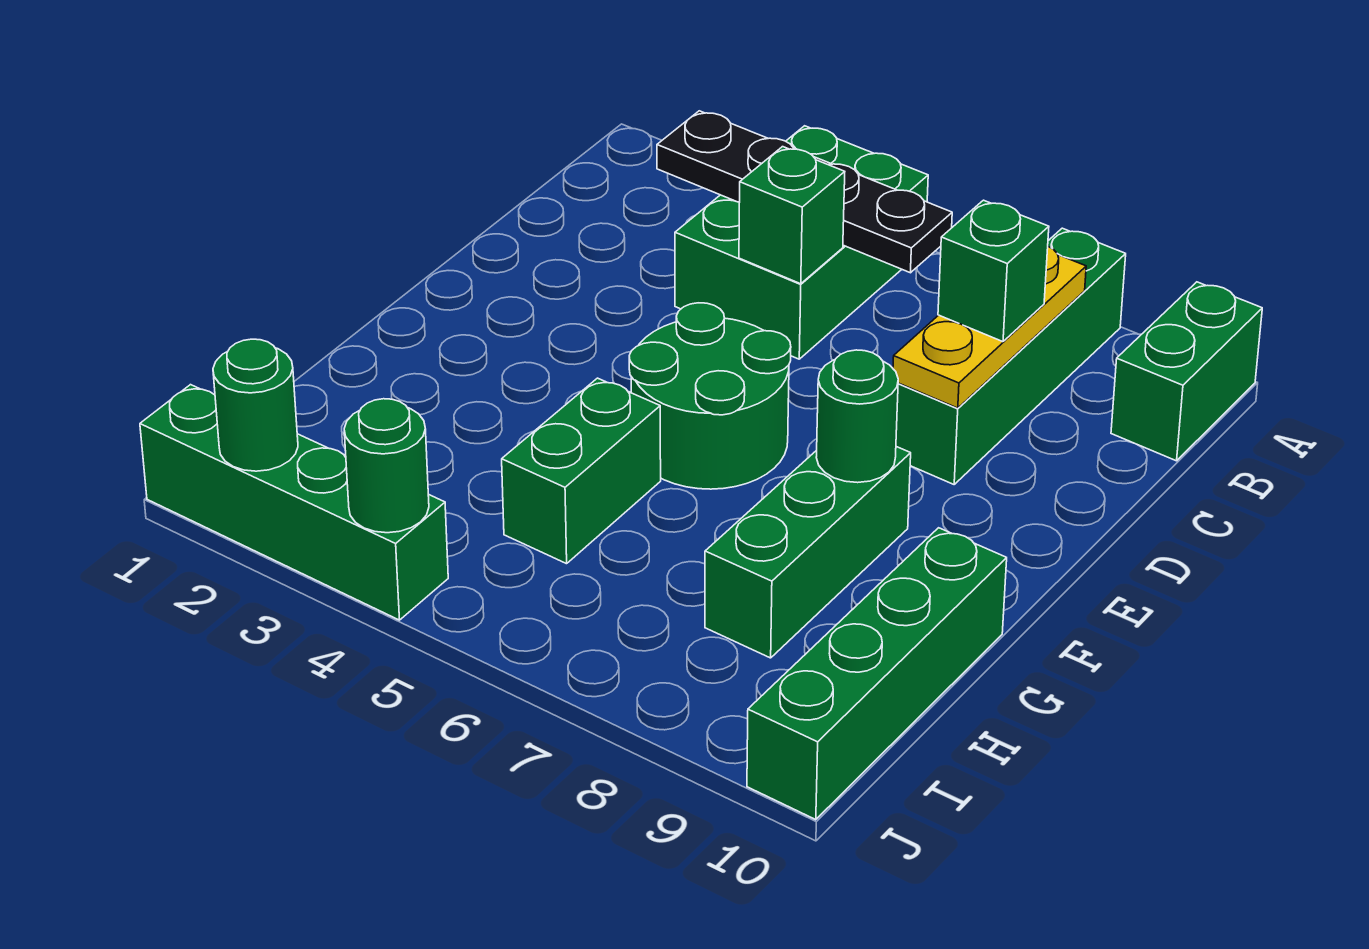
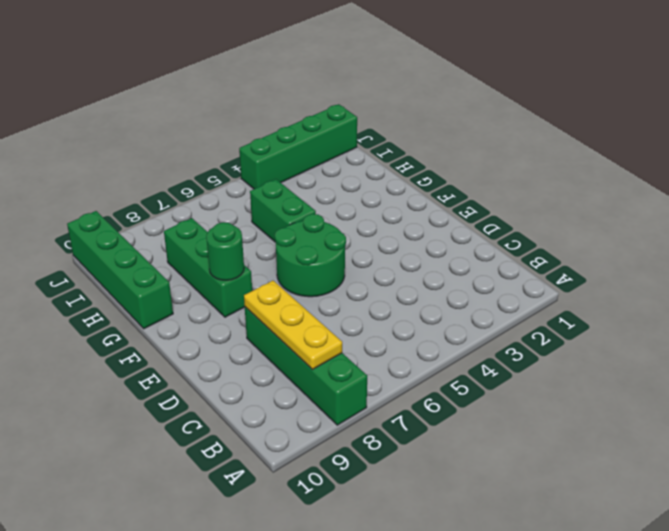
none -> green 2x3 brick [675,126,928,359]
none -> green 1x2 brick [1111,282,1262,461]
none -> black 1x4 plate [657,111,952,273]

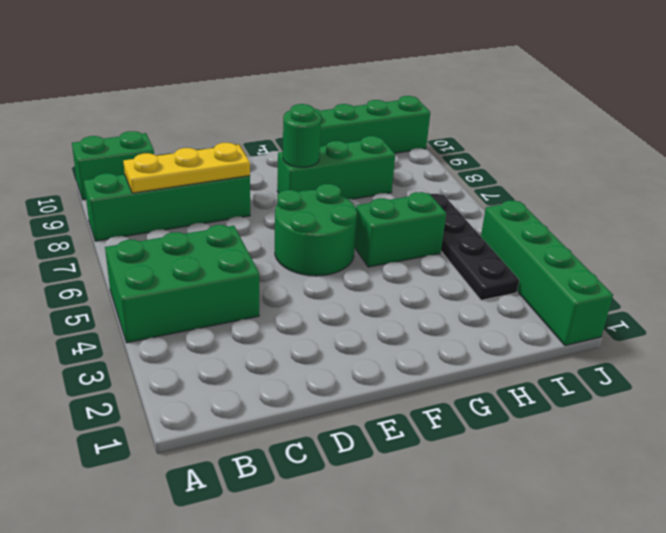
black 1x4 plate [430,194,519,300] -> black 1x4 plate moved to [657,111,952,273]
none -> green 1x1 brick [739,147,845,284]
none -> green 1x1 round brick [213,339,298,471]
none -> green 1x1 round brick [344,399,429,533]

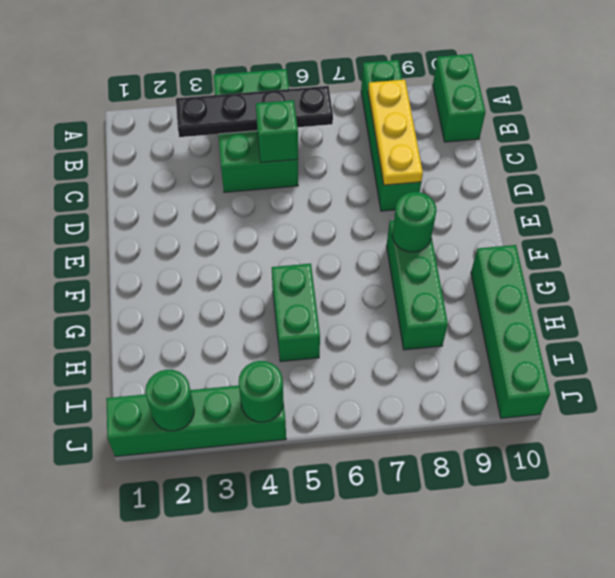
none -> green 2x2 round brick [629,303,791,489]
none -> green 1x1 brick [938,200,1049,342]

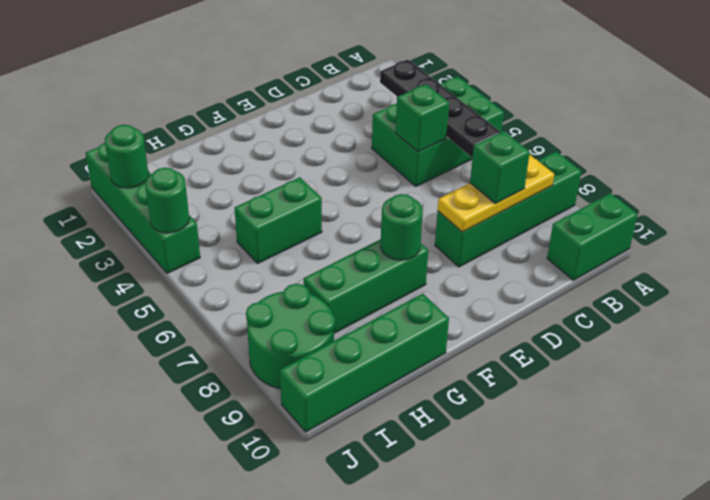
green 2x2 round brick [246,284,335,389] -> green 2x2 round brick moved to [629,303,791,489]

